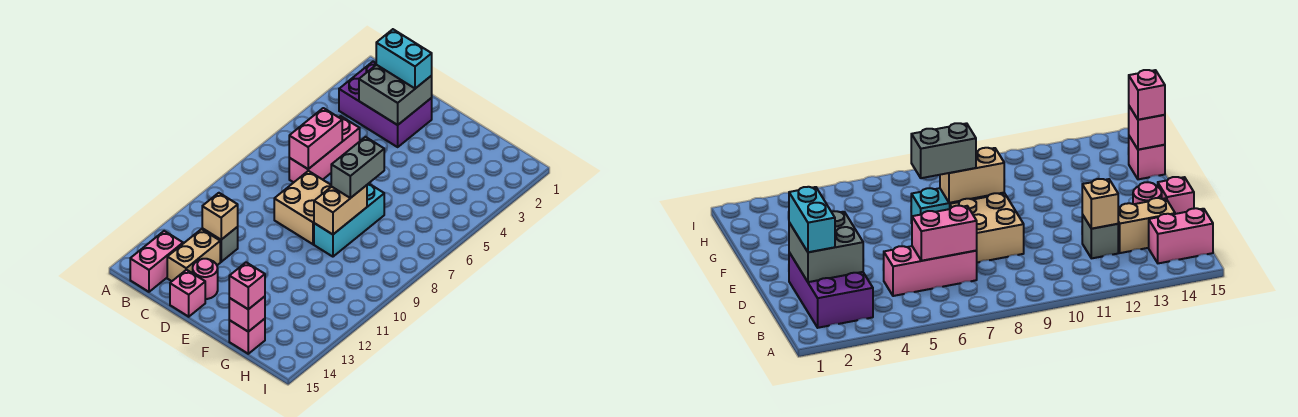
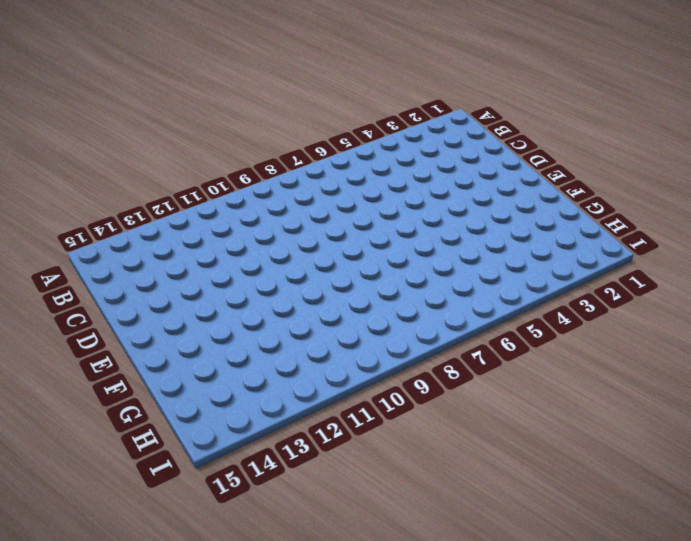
none -> purple 2x3 brick [339,62,432,147]
none -> pink 1x2 brick [130,231,183,292]
none -> pink 1x3 brick [289,116,360,183]

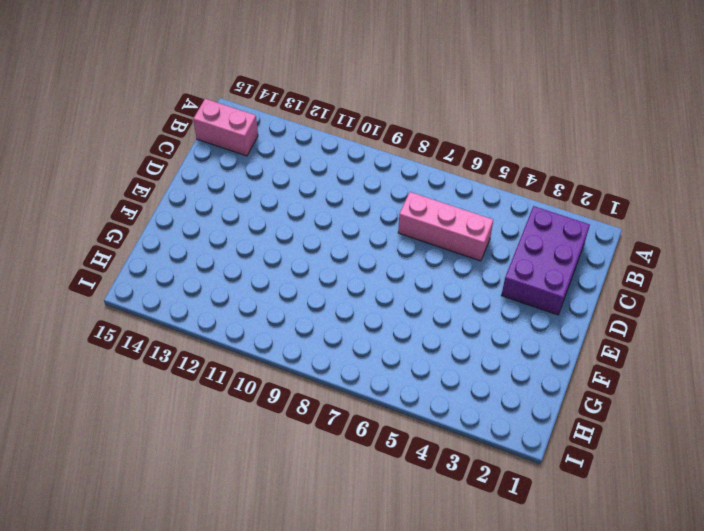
none -> grey 1x1 brick [202,227,238,262]
none -> tan 1x2 brick [167,229,220,281]
none -> tan 2x2 brick [274,171,332,244]

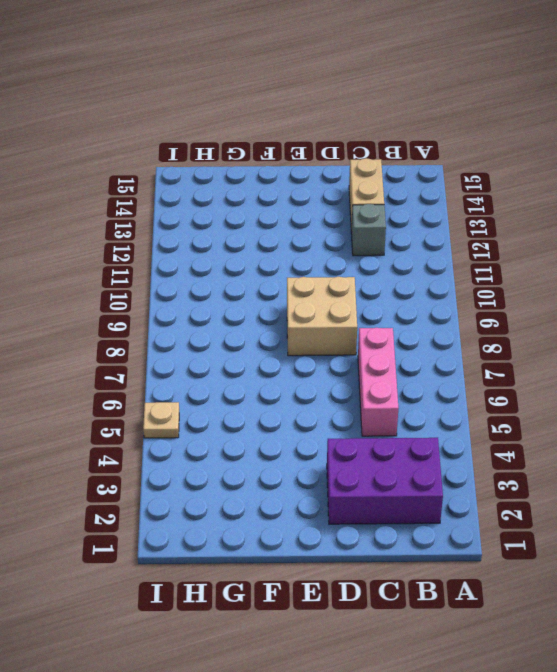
tan 1x1 plate [143,402,179,438] -> none
none -> pink 1x2 brick [130,231,183,292]
none -> pink 1x1 round brick [193,259,218,299]
none -> pink 1x1 brick [170,270,205,317]

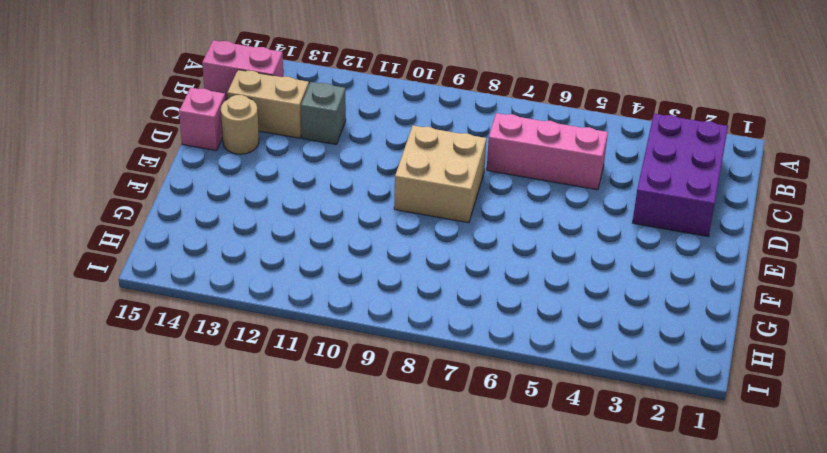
tan 1x1 round brick [221,95,259,154] -> pink 1x1 round brick [193,259,218,299]
none -> cyan 1x3 brick [314,184,384,257]
none -> pink 1x1 brick [229,319,265,354]
none -> grey 2x2 brick [359,65,432,125]

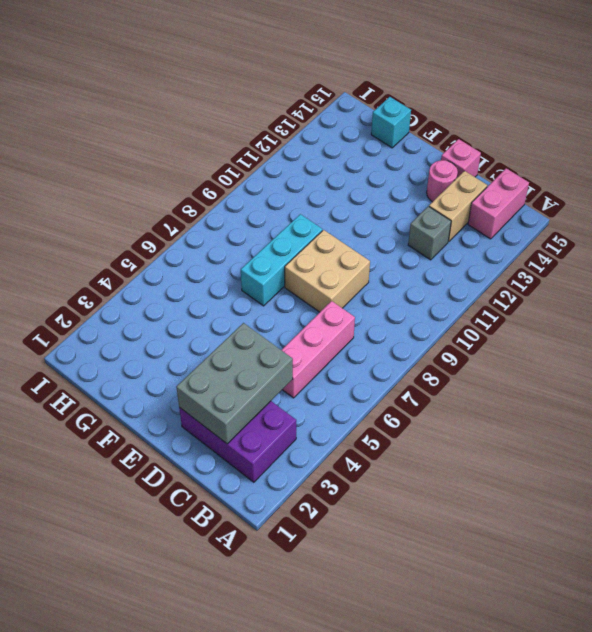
grey 2x3 brick [176,323,293,444] -> grey 2x2 brick [359,65,432,125]
cyan 1x1 brick [371,97,411,148] -> pink 1x1 brick [229,319,265,354]
none -> pink 1x2 brick [289,108,342,169]
none -> tan 1x1 brick [202,193,238,240]
none -> tan 1x2 brick [314,185,367,234]

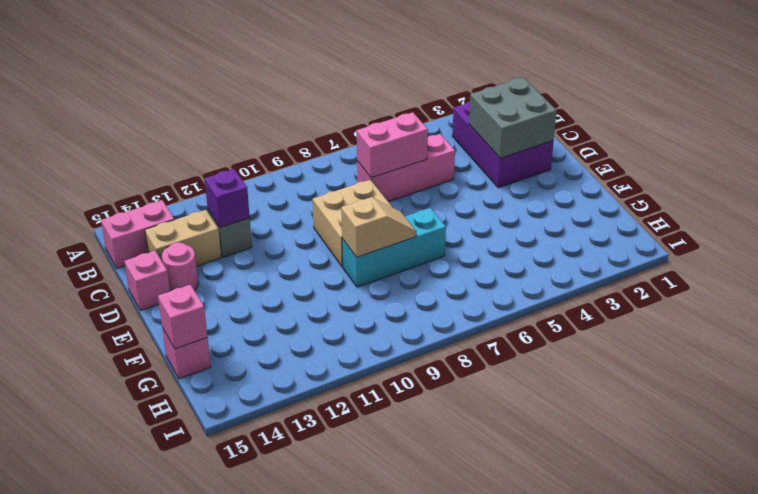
purple 1x1 brick [205,169,250,228] -> tan 1x1 brick [202,193,238,240]
tan 1x2 slope [341,197,416,257] -> tan 1x2 brick [314,185,367,234]
none -> cyan 1x2 brick [376,29,432,88]
none -> grey 1x2 brick [331,137,384,198]
none -> pink 1x1 brick [229,262,265,309]

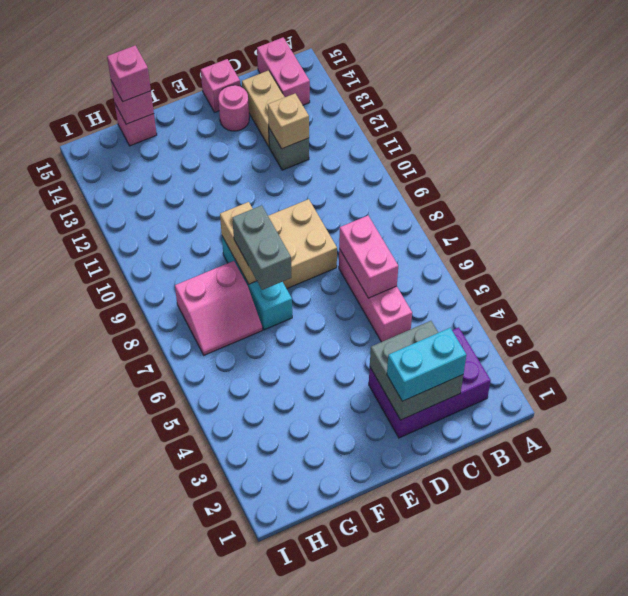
pink 2x2 slope [175,261,263,355] -> none

